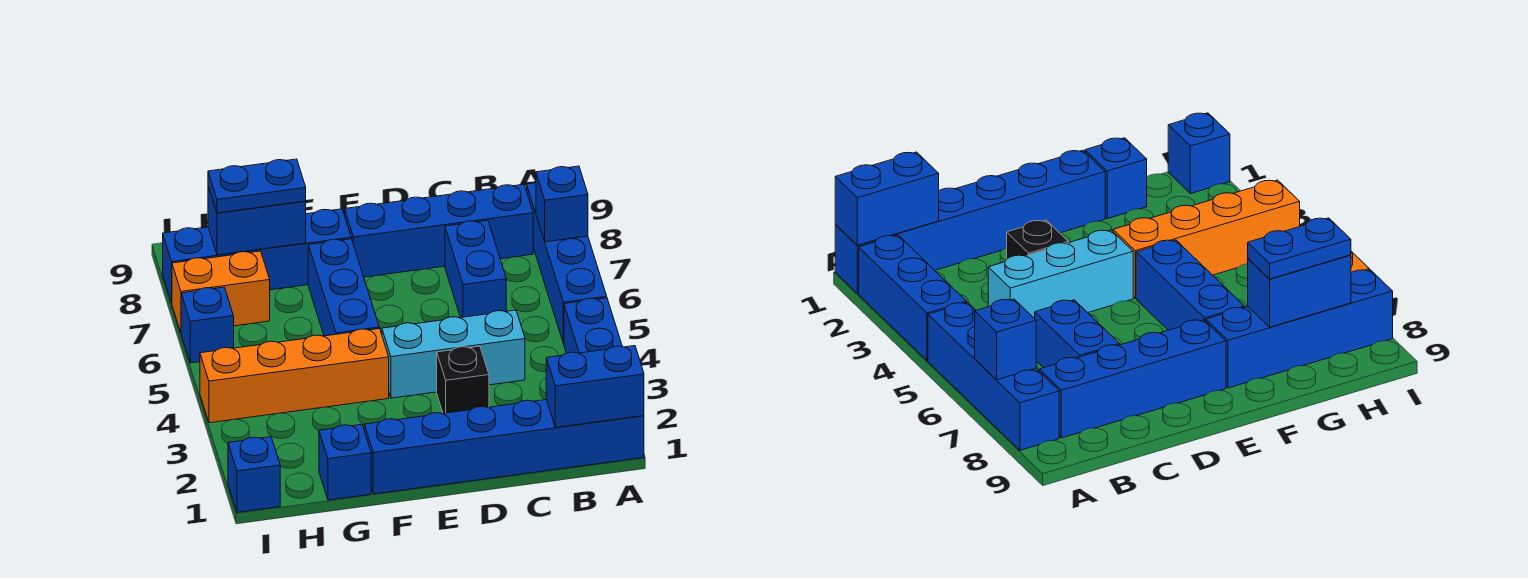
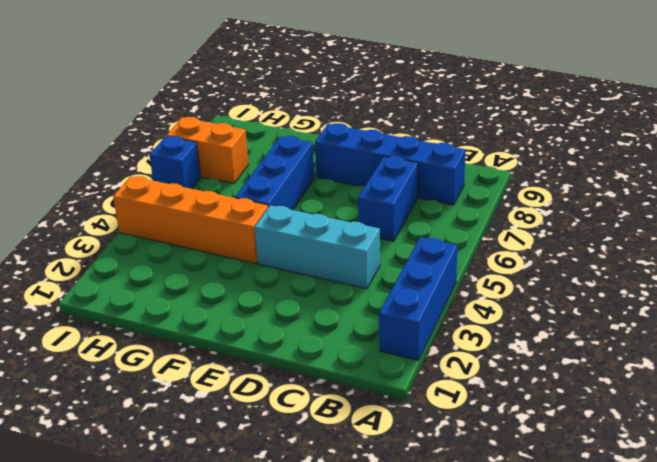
none -> blue 1x6 brick [364,400,644,494]
none -> blue 1x4 brick [527,183,607,343]
none -> black 1x1 brick [437,346,489,413]

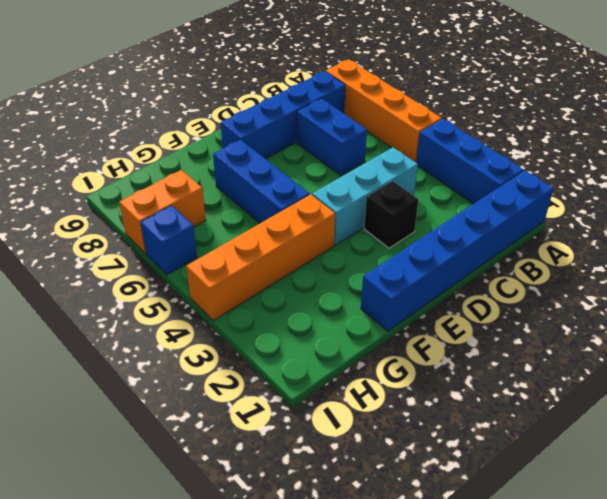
orange 1x4 brick [326,59,442,162] -> blue 1x4 brick [527,183,607,343]
none -> blue 1x4 brick [163,209,351,303]
none -> blue 1x1 brick [319,424,371,500]
none -> blue 1x1 brick [228,437,280,512]

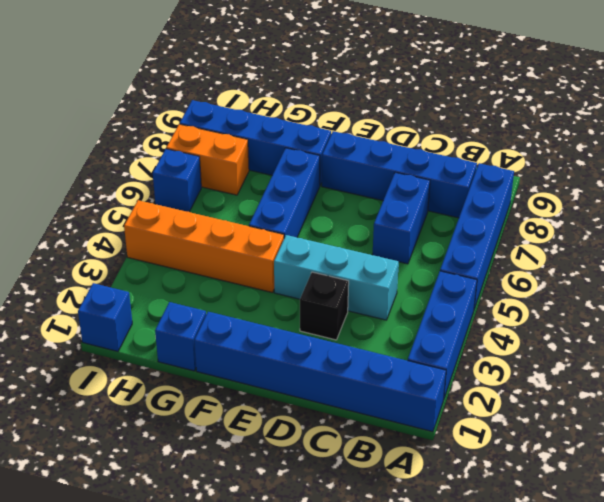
none -> blue 1x2 brick [546,346,644,427]
none -> blue 1x1 brick [536,166,588,242]
none -> blue 1x2 brick [208,186,306,255]

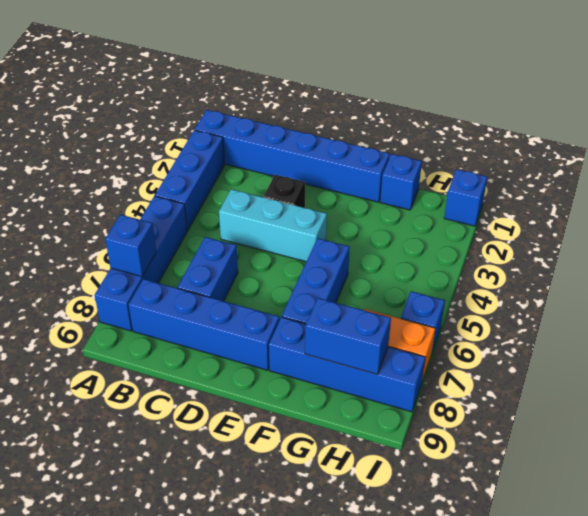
none -> orange 1x4 brick [200,329,389,423]
none -> blue 1x2 brick [546,346,644,427]
none -> blue 1x2 plate [208,159,306,213]

